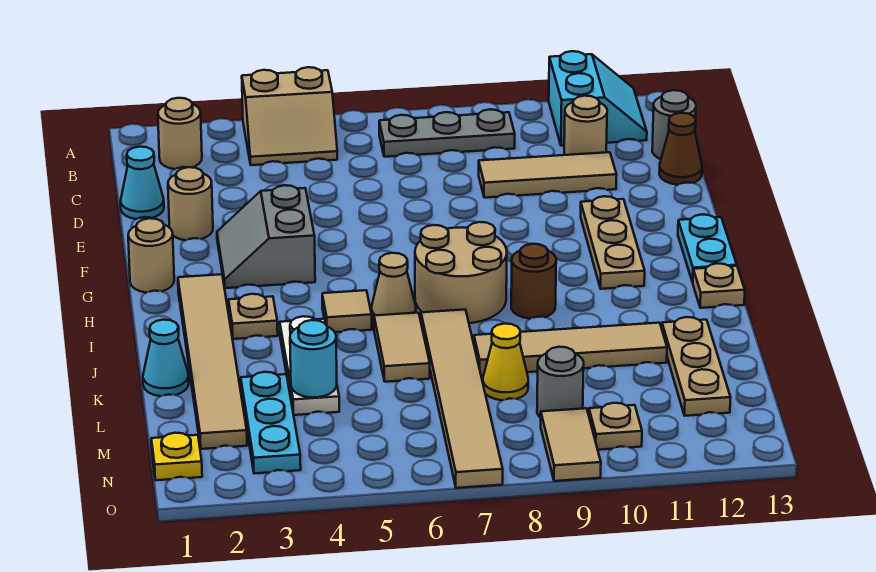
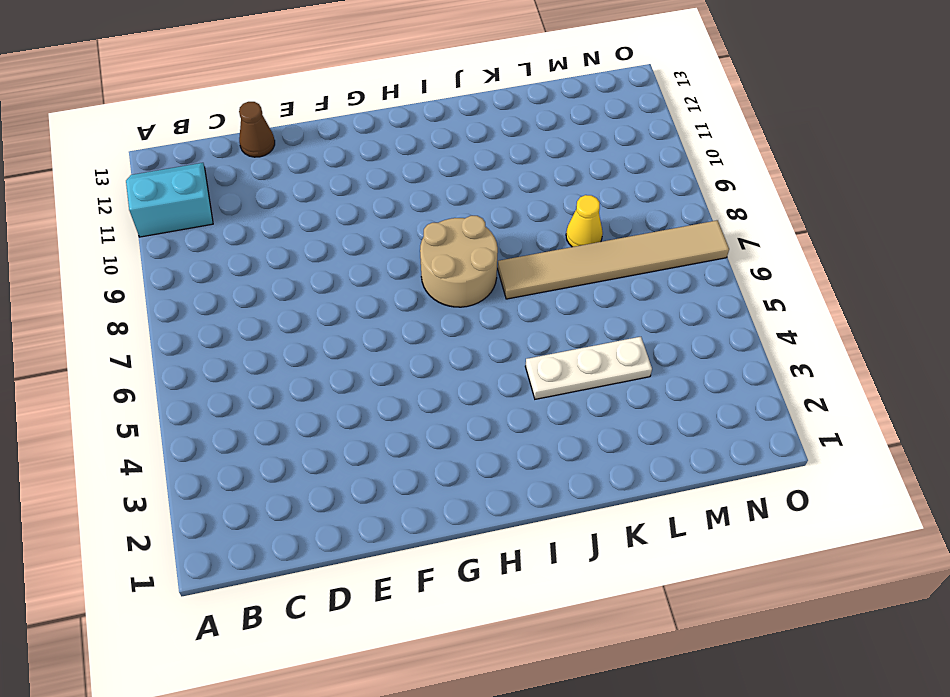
none -> tan 2x2 slope [242,67,337,165]
none -> tan 1x1 round brick [158,98,202,169]
none -> grey 1x3 plate [379,109,515,157]
none -> tan 1x1 round brick [564,96,607,155]

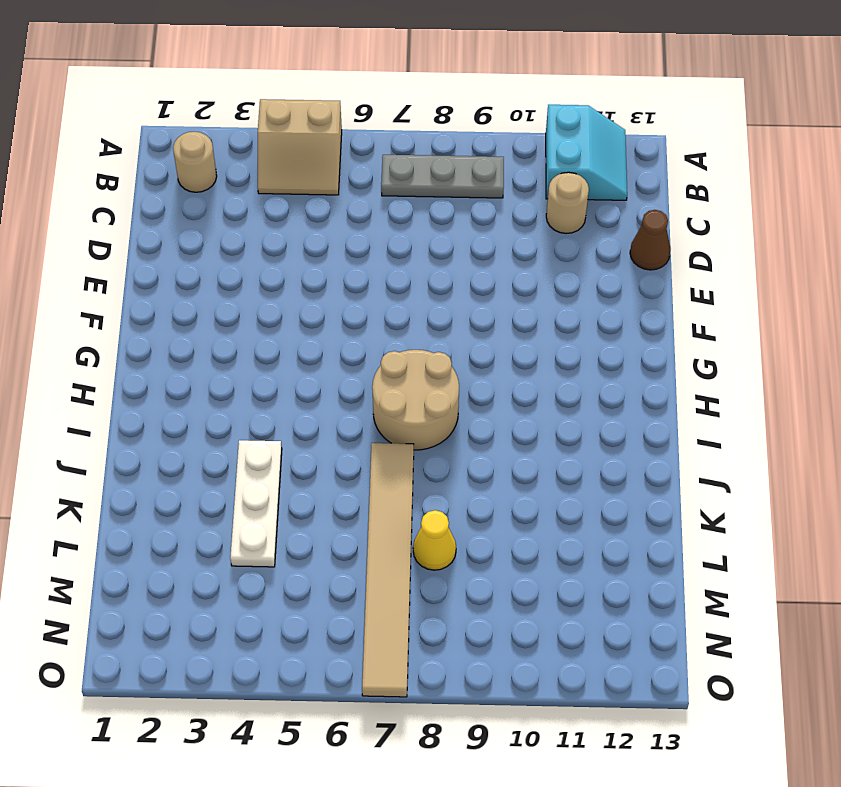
none -> grey 1x1 round brick [652,90,696,159]
none -> cyan 1x1 cone [121,147,164,219]
none -> tan 1x3 tile [479,152,617,198]
none -> tan 1x1 round brick [168,167,213,240]

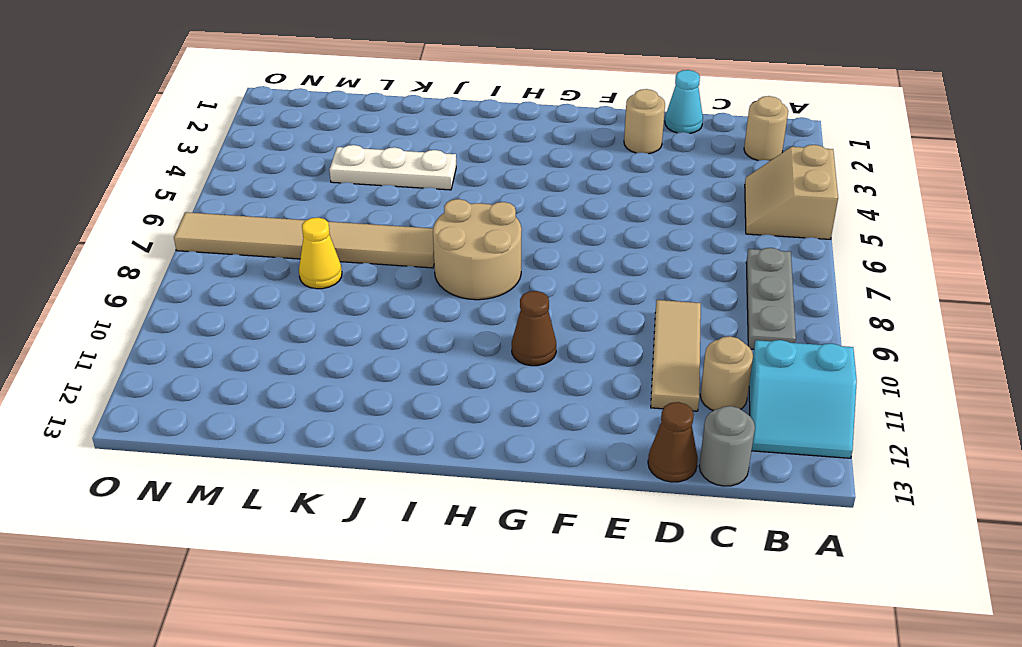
brown 1x1 cone [512,291,556,366] -> none
none -> grey 2x2 slope [217,185,315,288]
none -> tan 1x3 plate [581,196,645,289]
none -> tan 1x1 round brick [128,218,174,293]
none -> cyan 1x2 plate [678,214,737,283]

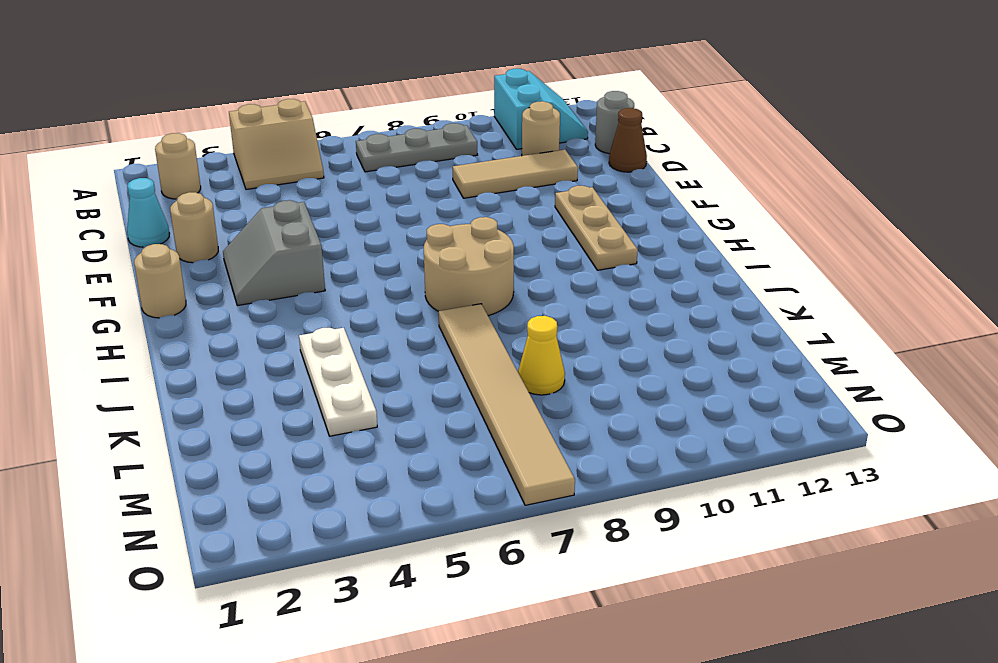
none -> cyan 1x2 plate [678,214,737,283]
none -> tan 1x6 tile [178,274,247,449]
none -> tan 1x1 plate [229,294,278,339]
none -> tan 1x1 tile [322,290,372,332]

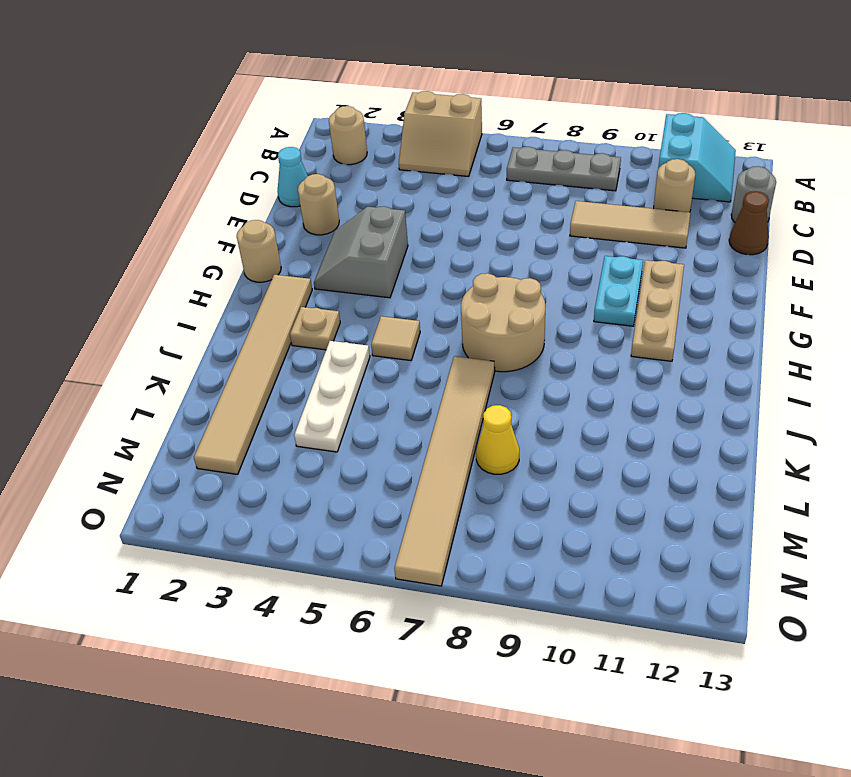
cyan 1x2 plate [594,256,643,326] -> cyan 1x2 plate moved to [678,214,737,283]
none -> tan 1x1 cone [371,253,416,321]
none -> brown 1x1 round brick [511,244,556,319]
none -> tan 1x1 plate [693,263,745,308]
none -> tan 1x2 tile [374,313,430,382]

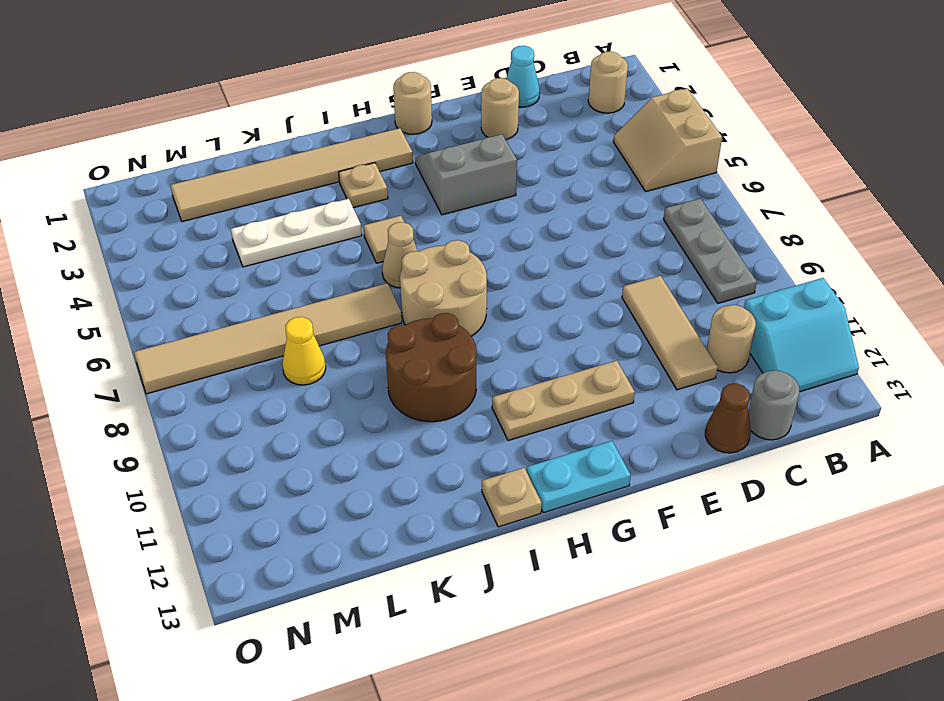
brown 2x2 round brick [386,313,476,422] -> brown 1x1 round brick [511,244,556,319]
none -> tan 1x2 tile [374,313,430,382]
none -> cyan 1x1 cone [143,320,189,396]
none -> tan 1x4 tile [474,323,667,375]
none -> tan 1x3 plate [662,317,731,416]

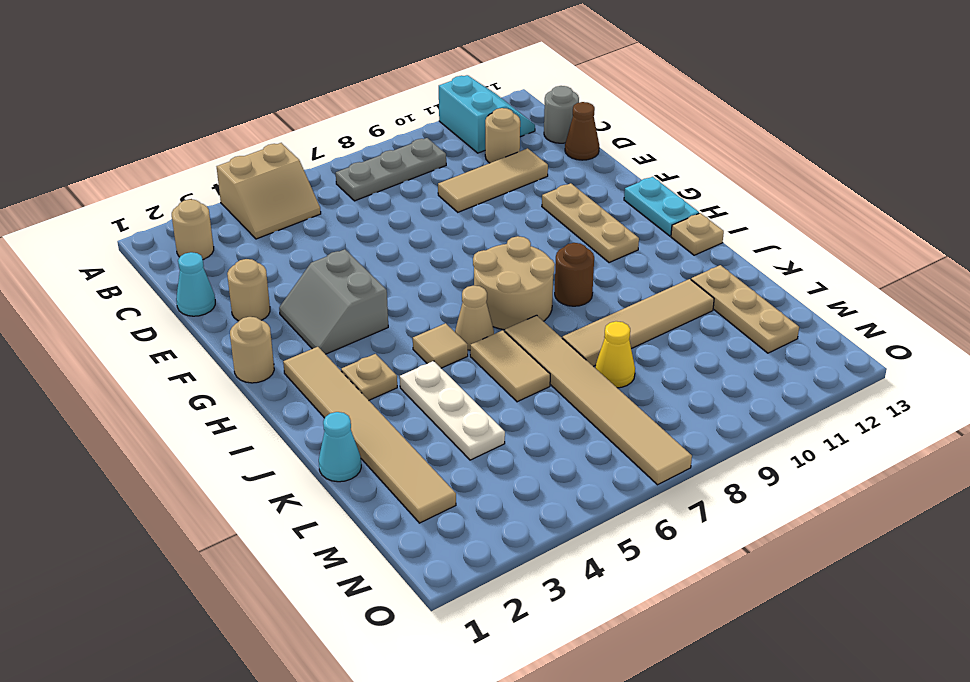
none -> cyan 1x3 plate [241,372,301,473]
none -> grey 1x1 round brick [537,347,584,418]
none -> yellow 1x1 plate [151,433,202,480]
none -> tan 1x2 tile [541,408,601,481]

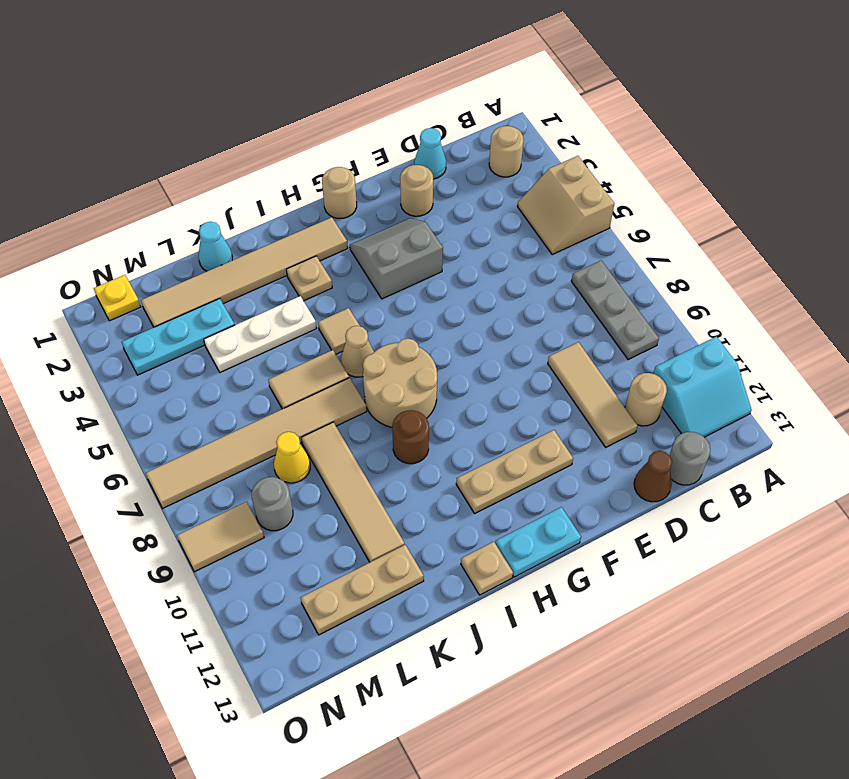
none -> tan 1x1 plate [589,403,642,450]
none -> cyan 1x1 round brick [290,320,337,397]

